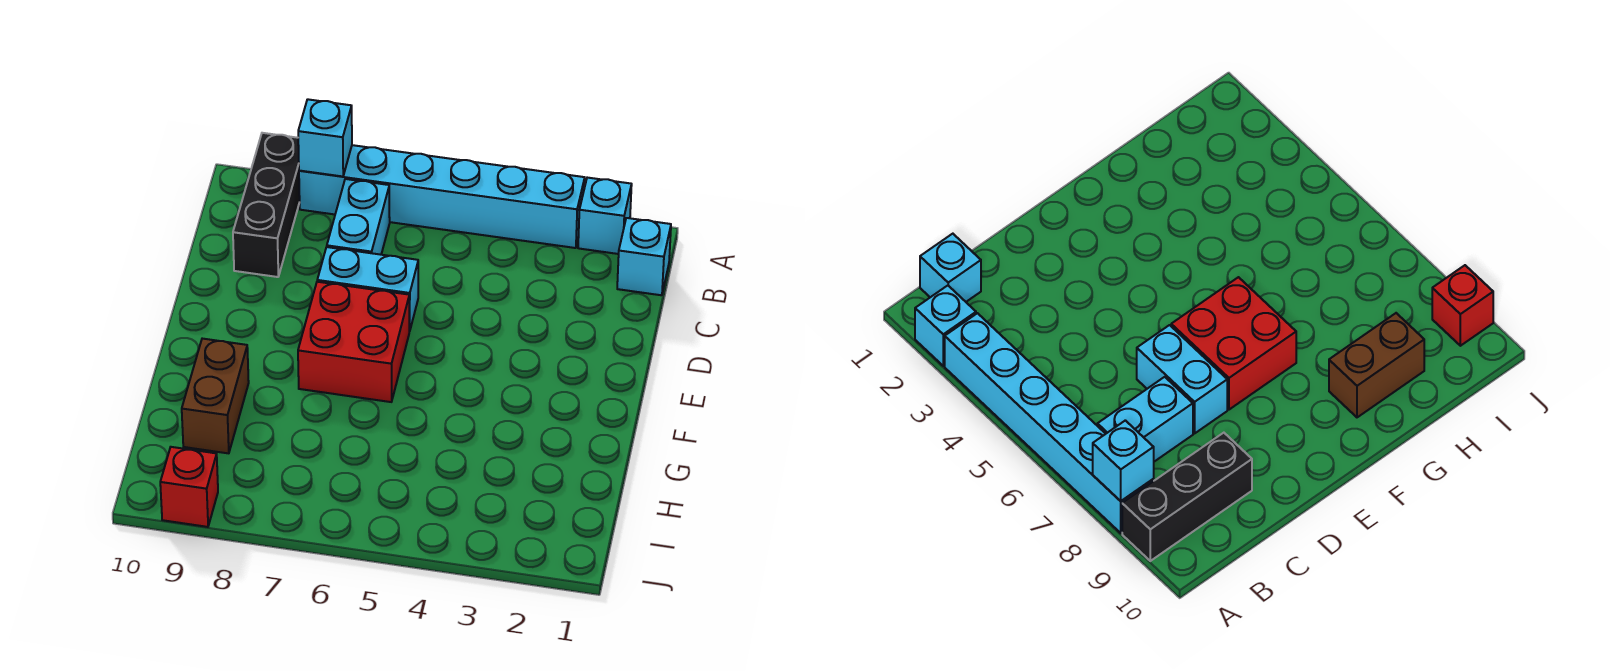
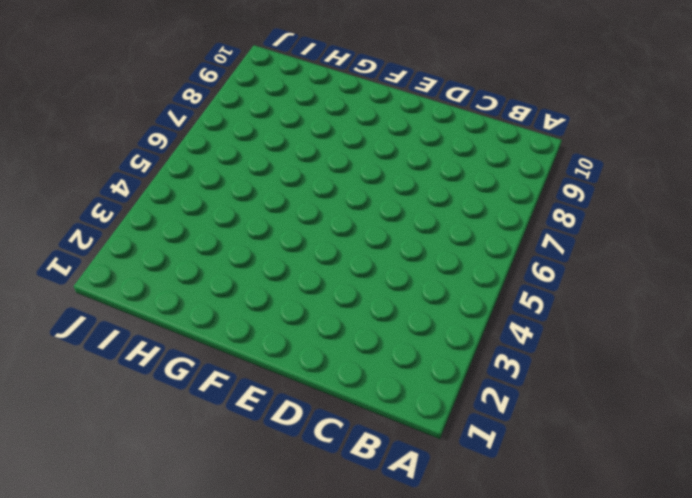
none -> cyan 1x1 brick [578,178,632,254]
none -> cyan 1x6 brick [299,145,585,248]

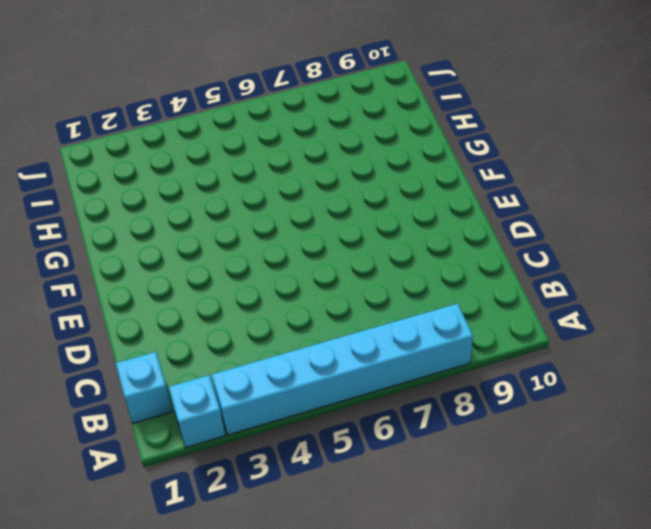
none -> black 1x3 brick [233,133,300,277]
none -> cyan 1x2 brick [327,179,390,255]

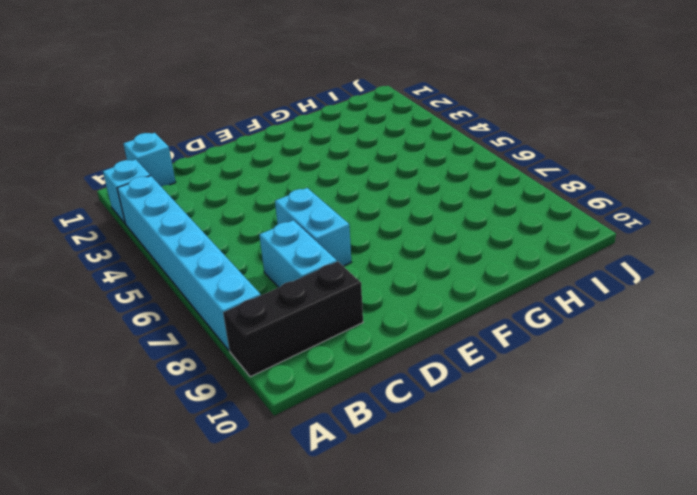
cyan 1x2 brick [259,220,337,288] -> cyan 1x2 brick turned to [327,179,390,255]
none -> red 2x2 brick [298,282,409,402]
none -> brown 1x2 brick [182,339,249,453]

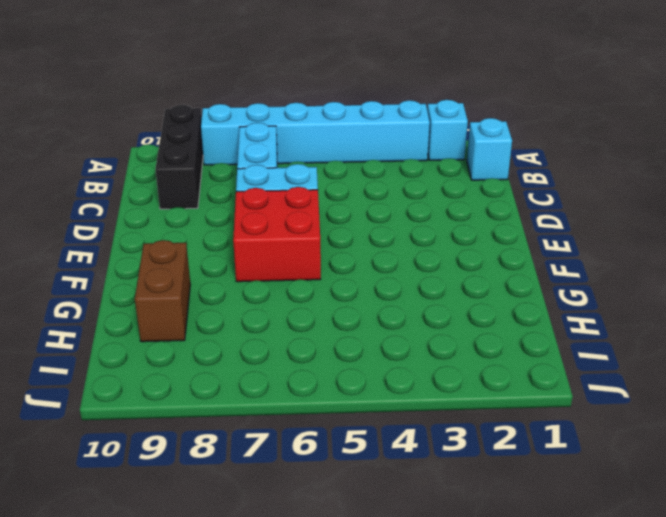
none -> red 1x1 brick [160,447,218,527]
none -> cyan 1x1 brick [298,99,352,176]

